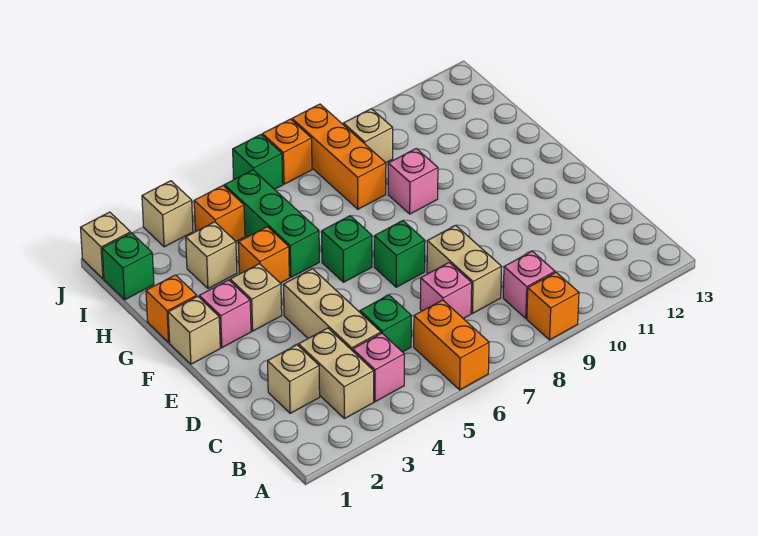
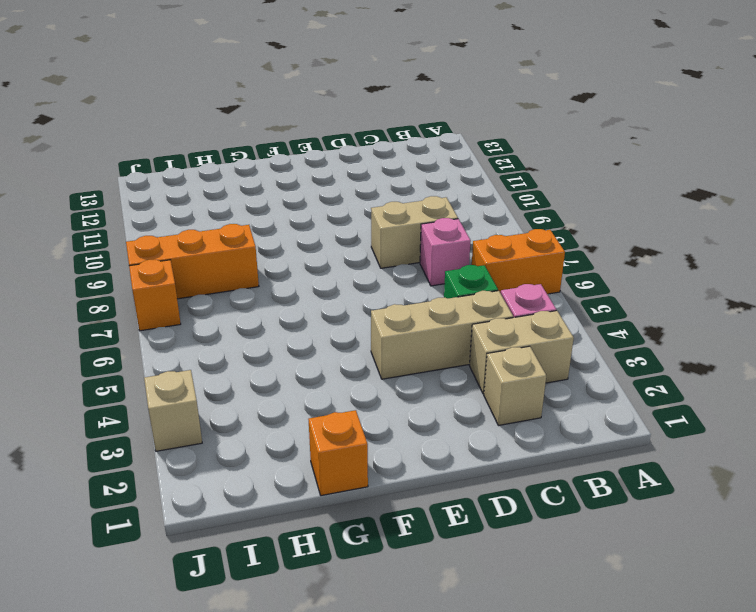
none -> orange 1x1 brick [527,273,579,340]
none -> pink 1x1 brick [503,251,555,318]
none -> green 1x1 brick [374,221,425,287]

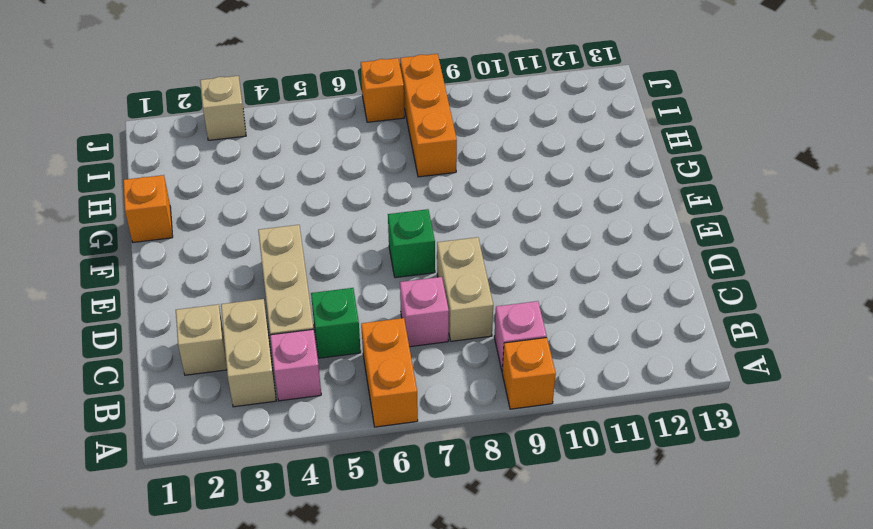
none -> tan 1x1 brick [168,296,220,364]
none -> pink 1x1 brick [199,280,251,348]
none -> tan 1x1 brick [230,264,282,331]

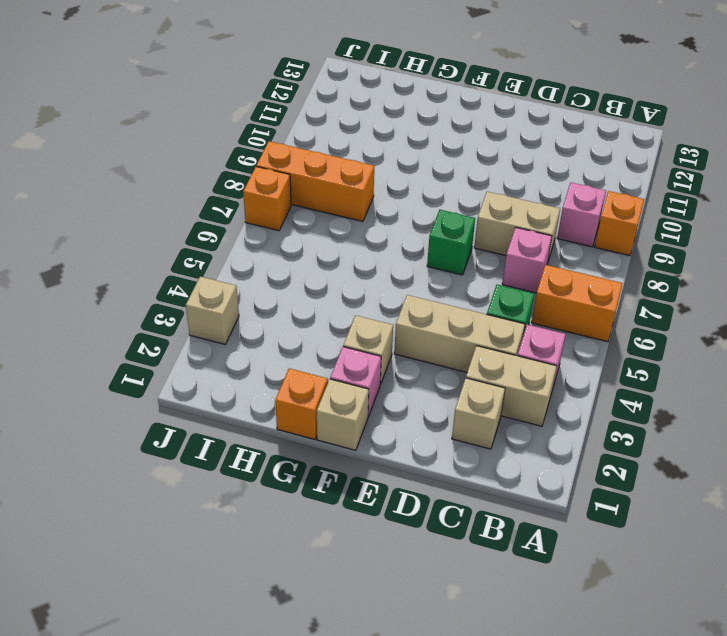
none -> green 1x1 brick [322,216,372,282]
none -> orange 1x1 brick [238,227,289,283]
none -> green 1x3 brick [224,170,319,277]

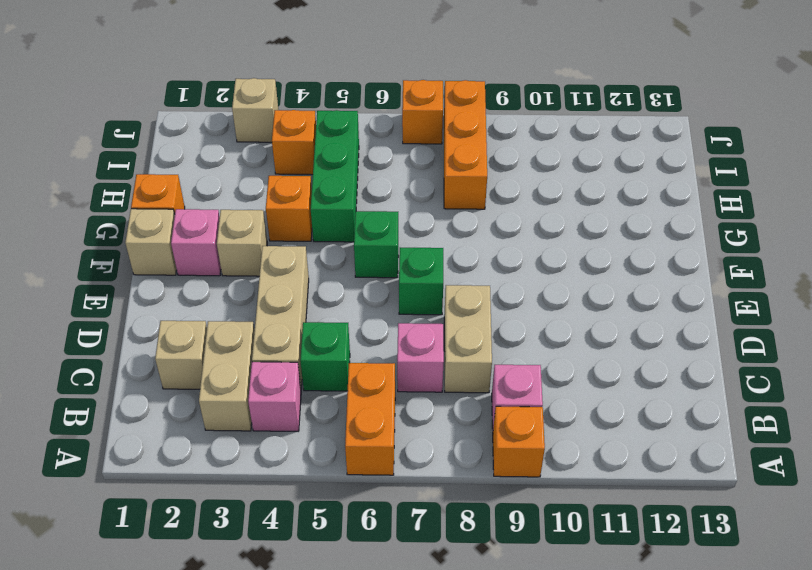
none -> pink 1x1 brick [388,149,438,214]
none -> tan 1x1 brick [186,222,237,289]
none -> green 1x1 brick [102,233,154,300]

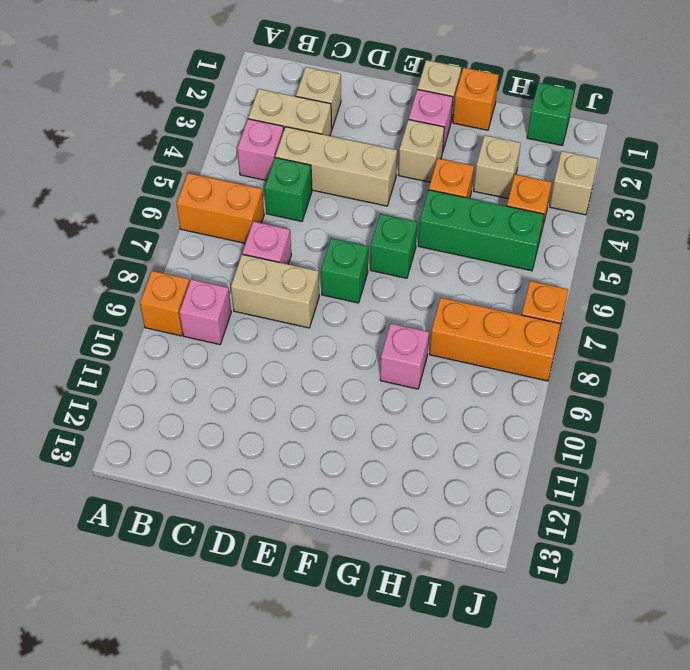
none -> tan 1x1 brick [344,109,393,163]
none -> tan 1x1 brick [81,212,131,279]
none -> green 1x1 brick [233,135,283,189]

